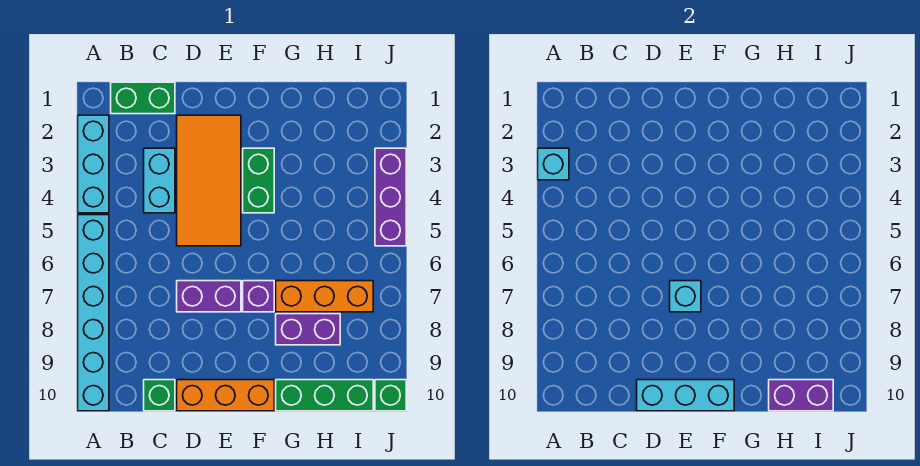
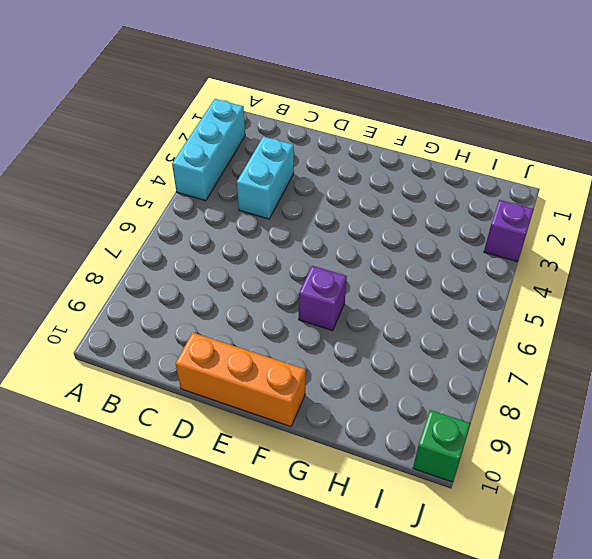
purple 1x1 brick [484,200,534,262] -> purple 1x3 brick [375,148,406,246]
none -> cyan 1x6 brick [78,215,109,411]
none -> green 1x2 brick [111,82,175,114]
none -> green 1x1 brick [144,380,175,411]

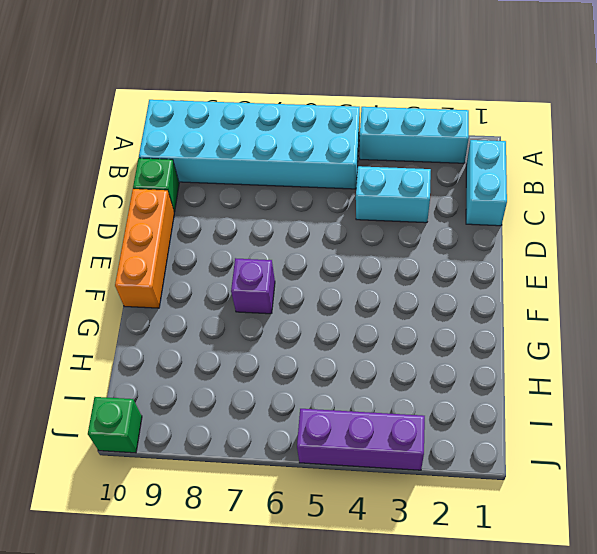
cyan 2x6 brick [139,100,360,189] -> cyan 1x6 brick [78,215,109,411]
cyan 1x2 brick [466,140,507,226] -> green 1x2 brick [111,82,175,114]
none -> orange 2x4 tile [177,115,241,246]
none -> purple 1x2 brick [177,281,241,312]
none -> green 1x2 brick [243,148,274,213]

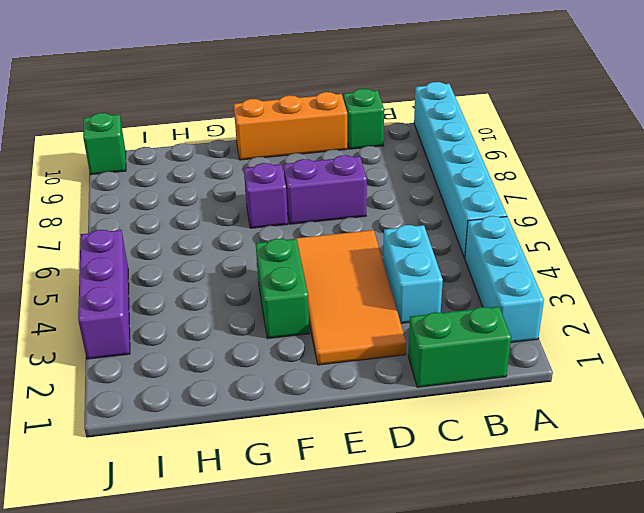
none -> orange 1x3 brick [276,281,373,312]
none -> purple 1x2 brick [276,314,340,345]
none -> green 1x3 brick [276,380,373,411]

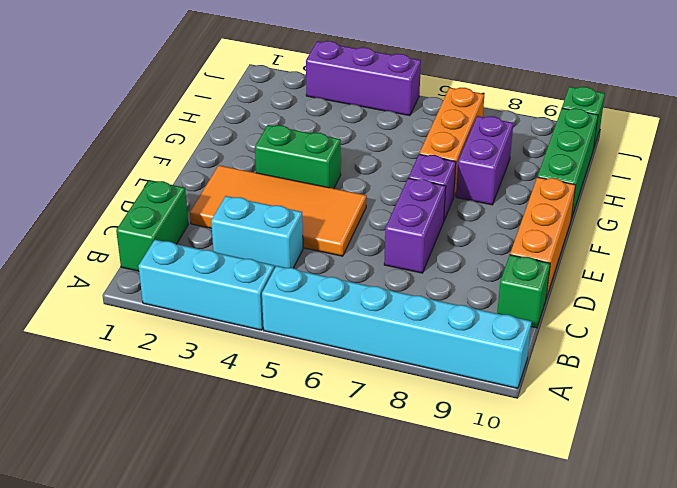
none -> cyan 1x1 brick [538,148,569,180]
none -> cyan 1x3 brick [637,380,734,411]
none -> cyan 1x1 brick [670,281,701,312]

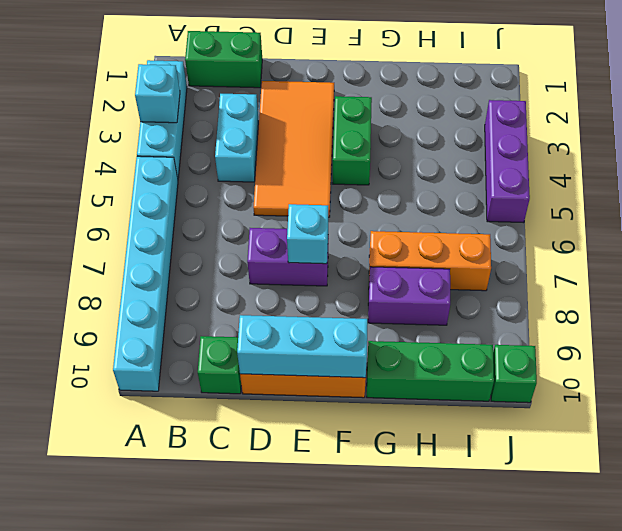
none -> purple 1x1 brick [243,281,274,312]
none -> purple 1x2 brick [769,380,833,411]

